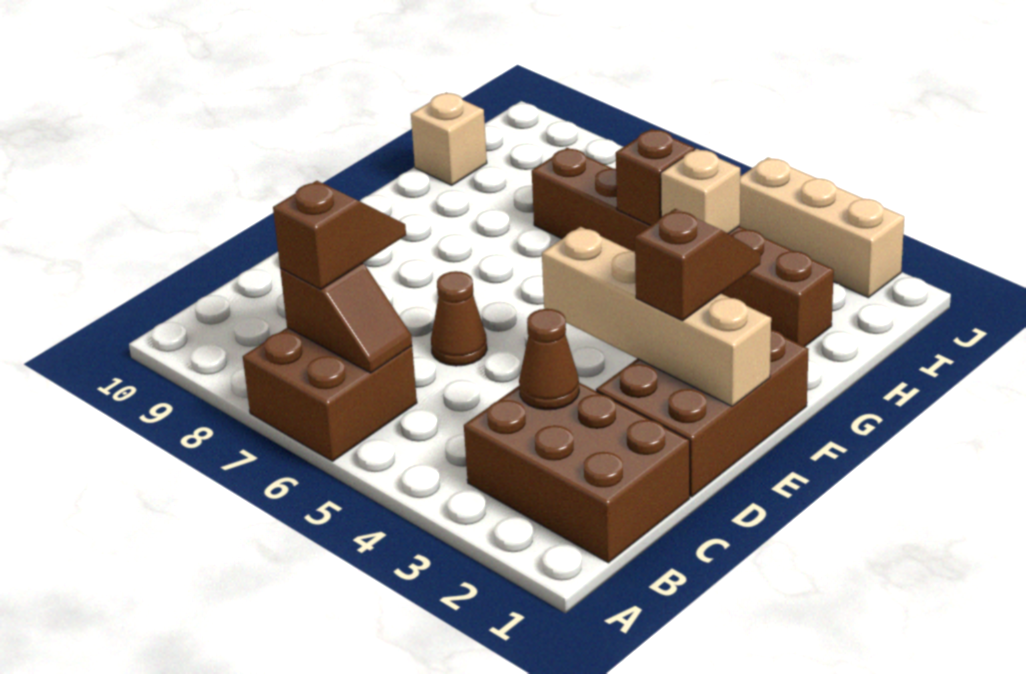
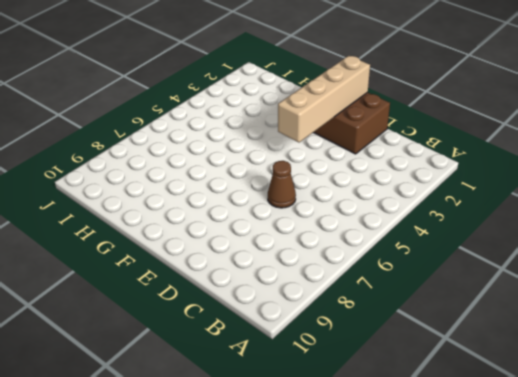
none -> brown 2x2 brick [243,327,417,461]
none -> brown 2x3 brick [464,383,690,563]
none -> brown 1x6 brick [532,148,834,347]

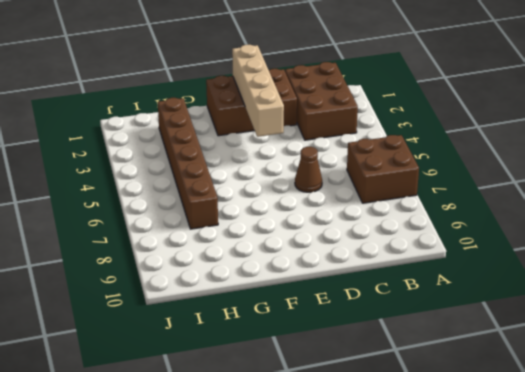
none -> tan 1x1 brick [411,92,487,185]
none -> tan 1x3 brick [740,157,904,298]
none -> brown 1x2 slope [280,263,412,373]

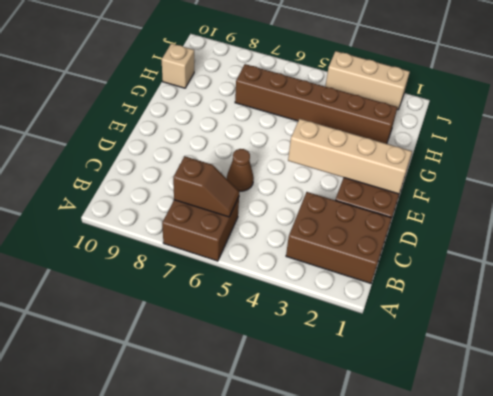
none -> brown 1x1 cone [519,309,579,410]
none -> tan 1x1 brick [661,149,740,234]
none -> brown 1x1 brick [616,129,694,225]

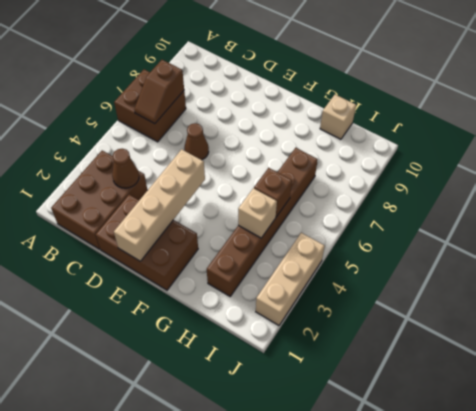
none -> brown 1x2 slope [273,181,406,289]
none -> brown 1x2 slope [635,209,761,321]

